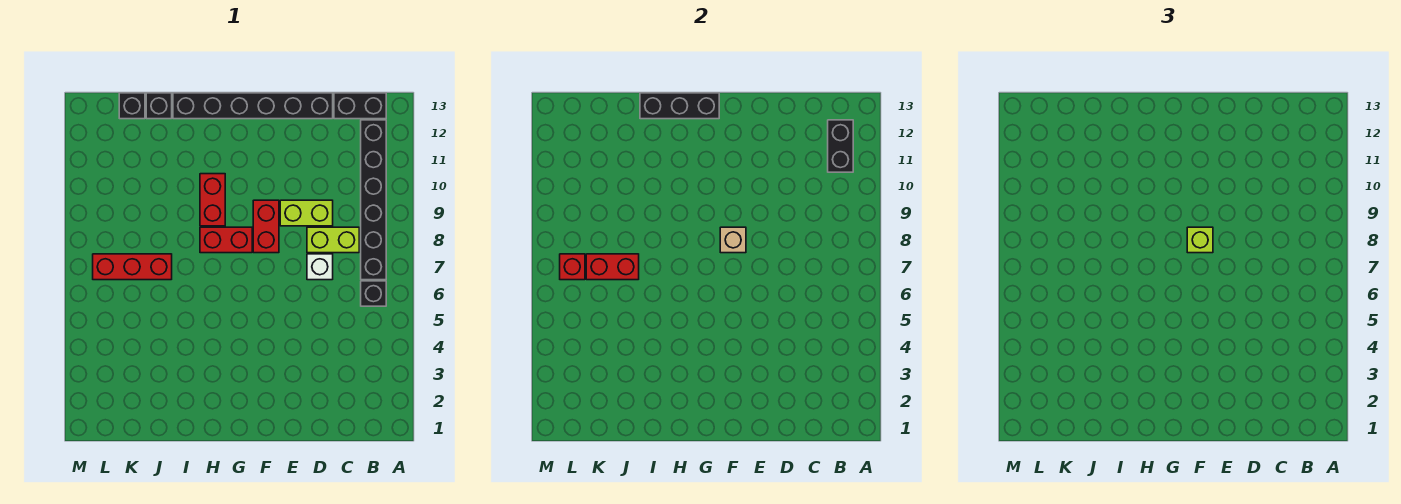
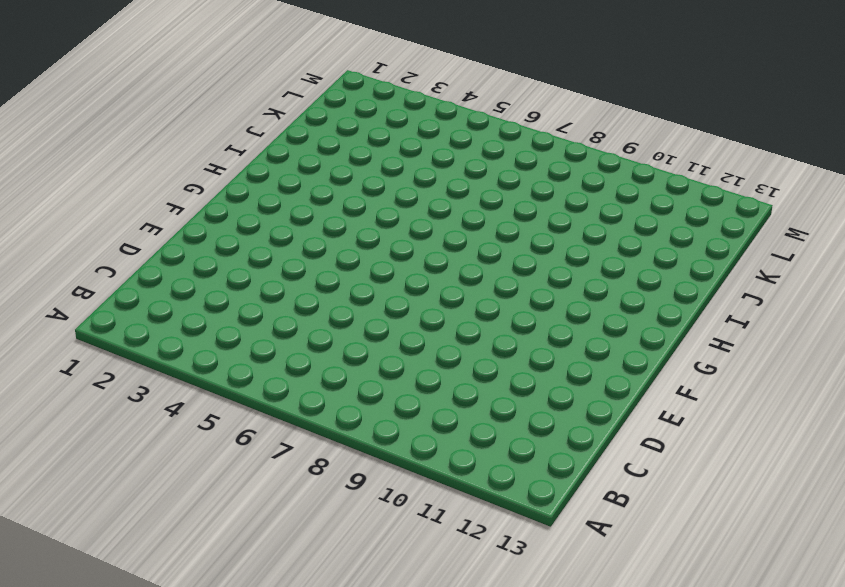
none -> black 1x1 brick [361,281,386,306]
none -> black 1x6 brick [361,120,386,280]
none -> black 1x2 brick [334,93,386,119]

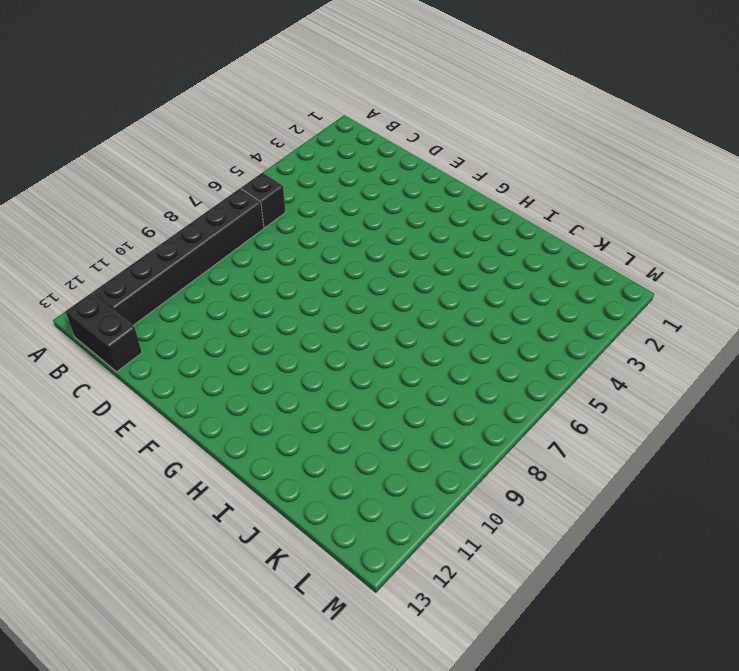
none -> lime 1x2 brick [307,227,359,253]
none -> white 1x1 brick [307,254,333,280]
none -> lime 1x2 brick [280,200,333,226]

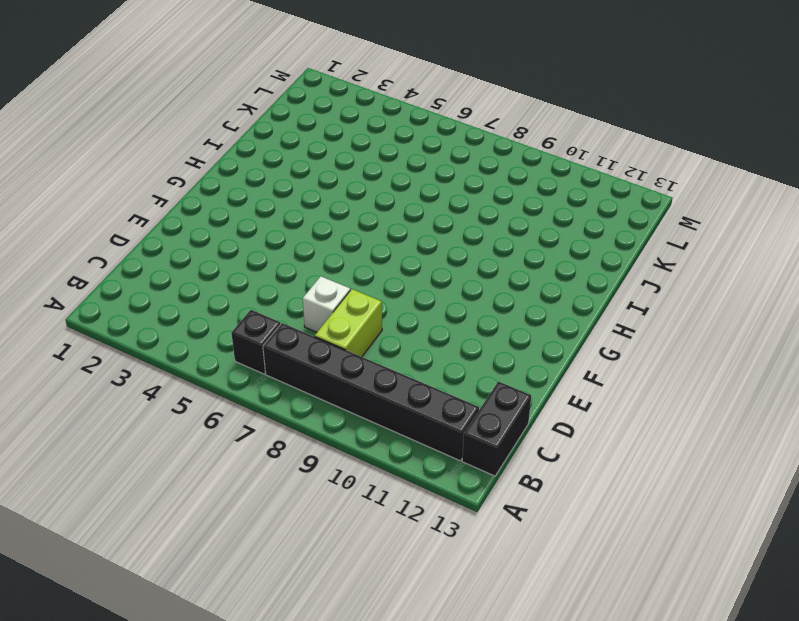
none -> lime 1x2 brick [280,200,333,226]
none -> black 1x6 brick [173,93,333,119]
none -> red 1x2 brick [253,200,279,253]

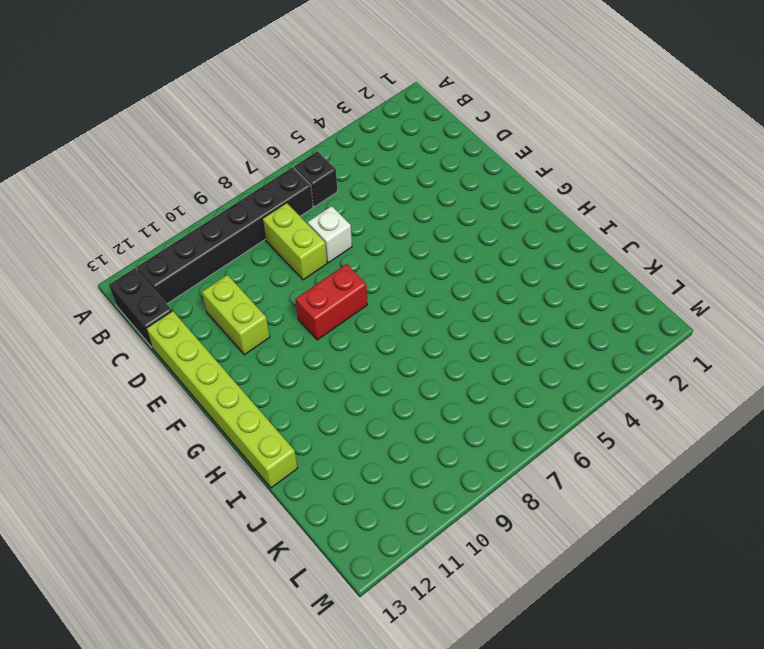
lime 1x2 brick [202,275,270,355] -> lime 1x2 brick moved to [280,200,333,226]
lime 1x6 brick [146,311,297,488] -> black 1x6 brick [173,93,333,119]
none -> red 1x2 brick [200,227,252,253]
none -> red 1x2 brick [200,174,225,226]
none -> red 1x3 brick [93,254,172,280]

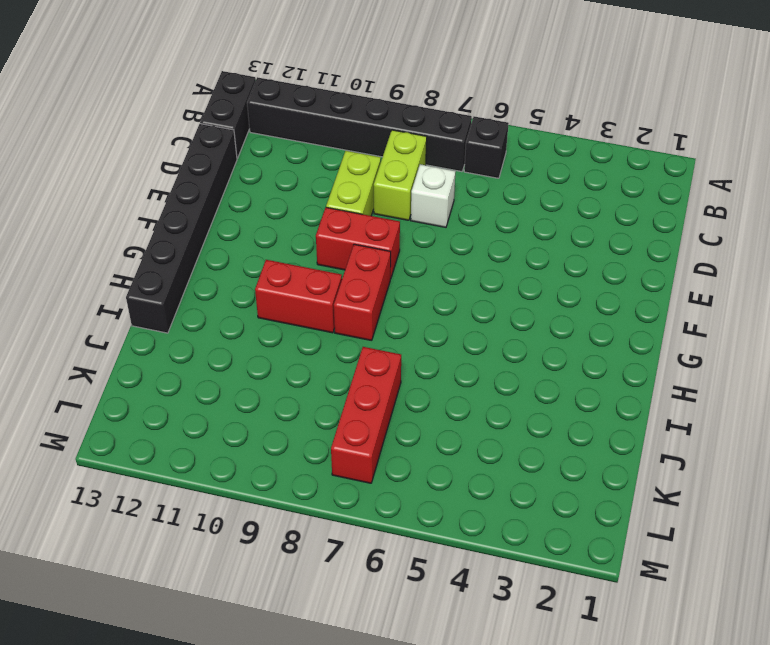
none -> black 1x1 brick [146,93,172,119]
none -> black 1x1 brick [119,93,145,119]
none -> black 1x2 brick [828,120,853,172]

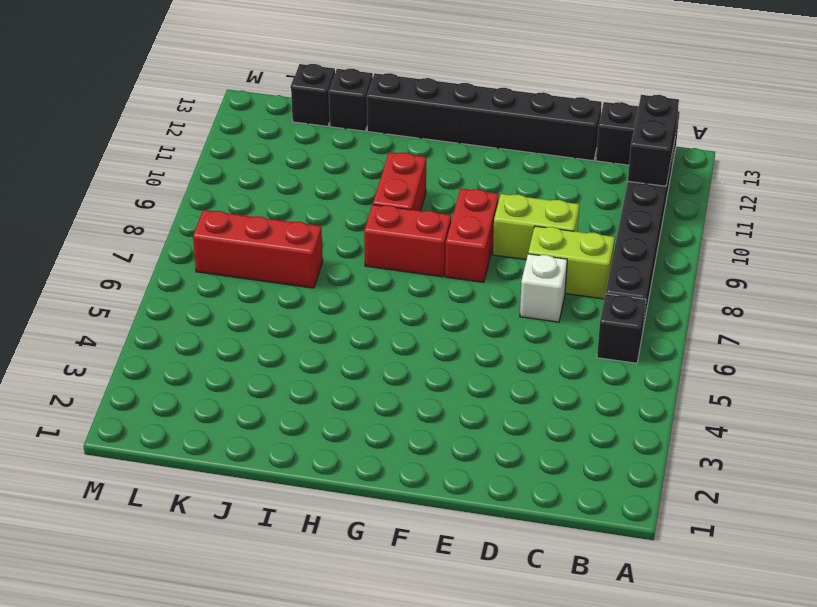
none -> tan 1x1 brick [720,227,746,253]
none -> black 1x3 brick [640,93,719,119]
none -> red 1x2 brick [586,254,639,280]

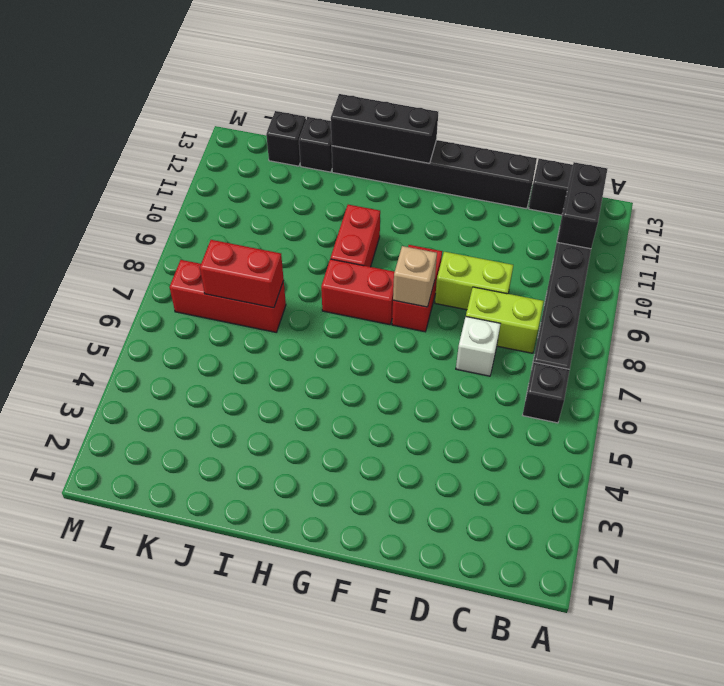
none -> red 1x1 brick [560,254,585,280]
none -> lime 1x1 brick [1187,227,1213,253]

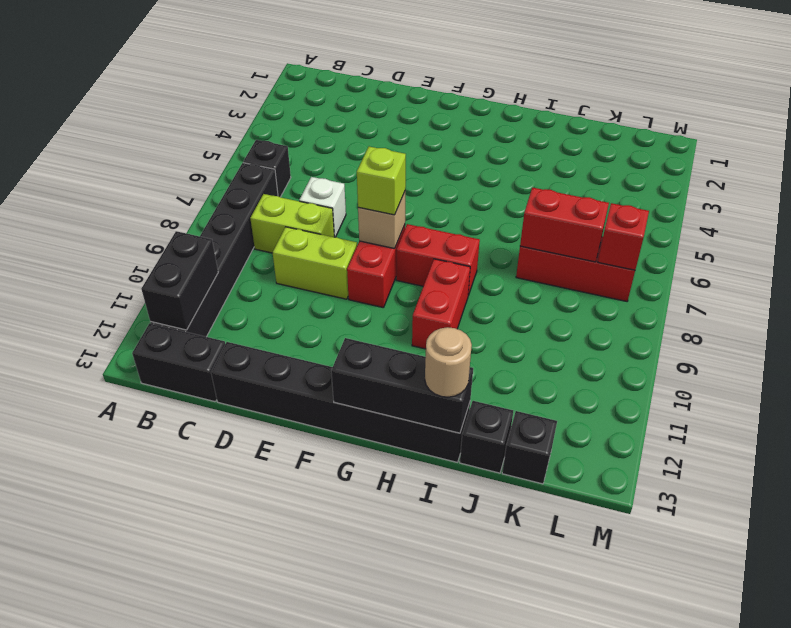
tan 1x1 round brick [425,327,472,397] -> none

